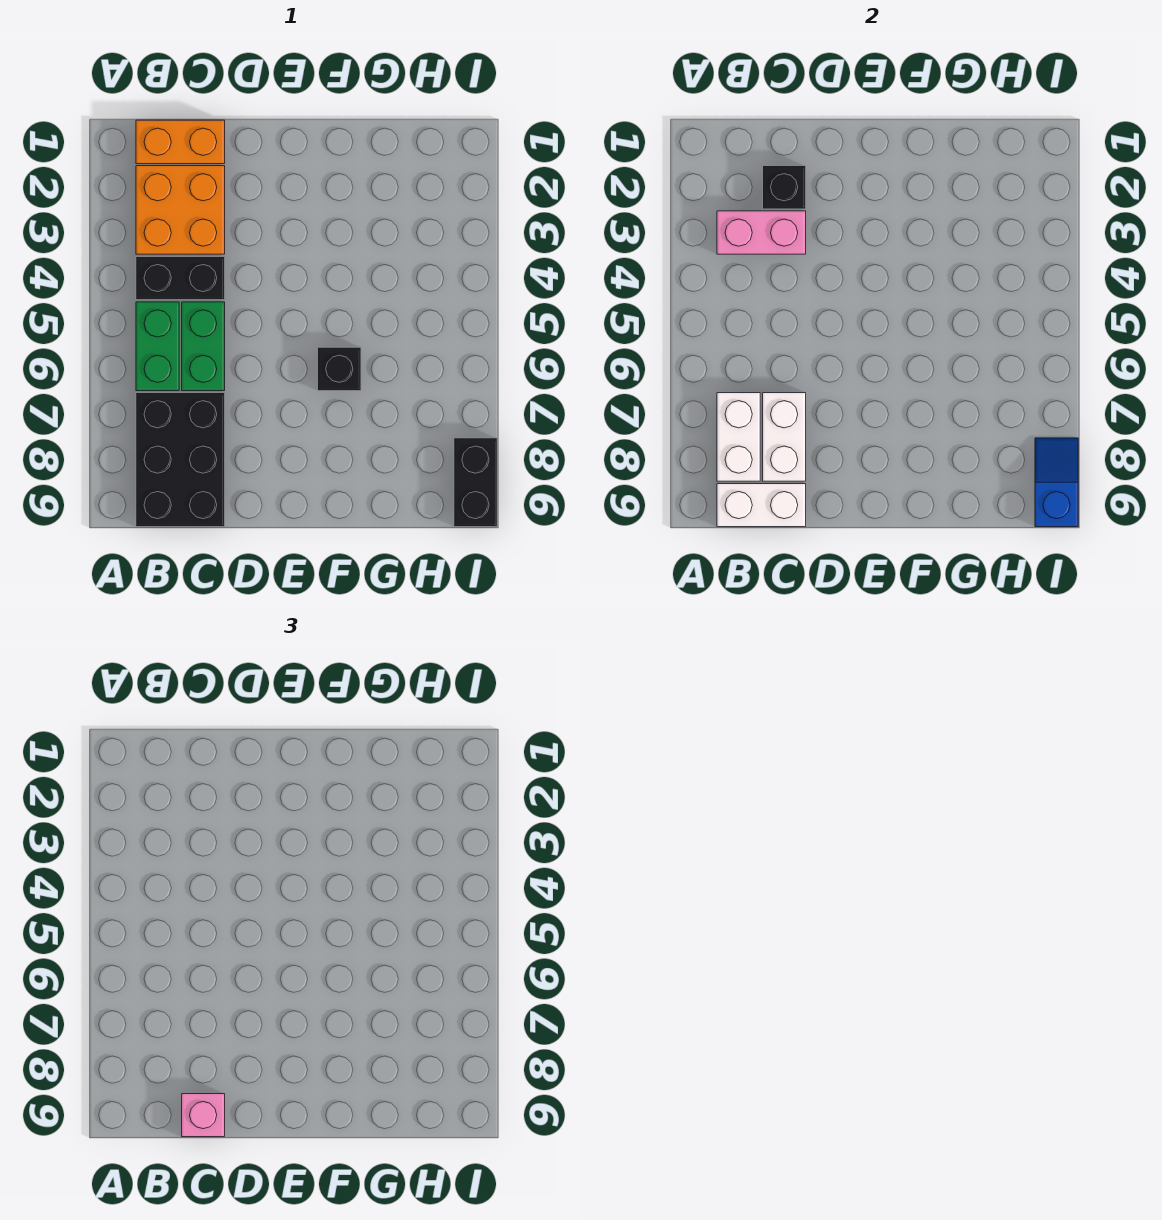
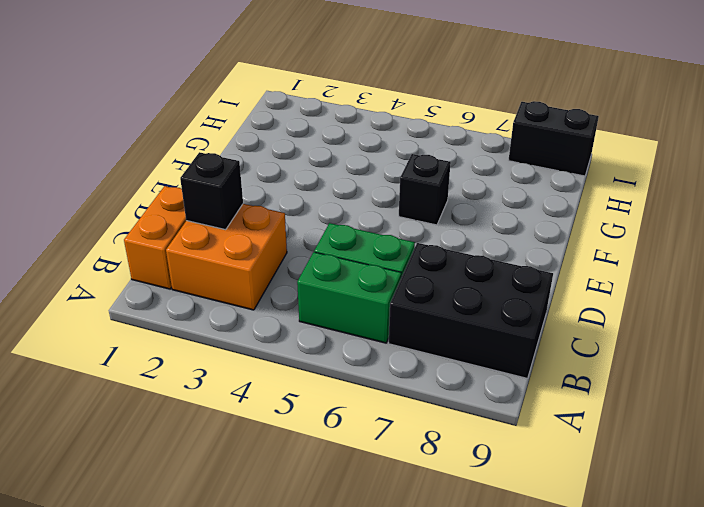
none -> black 1x2 brick [136,257,225,300]
none -> pink 1x2 brick [717,211,806,254]
none -> white 1x2 brick [717,393,760,481]

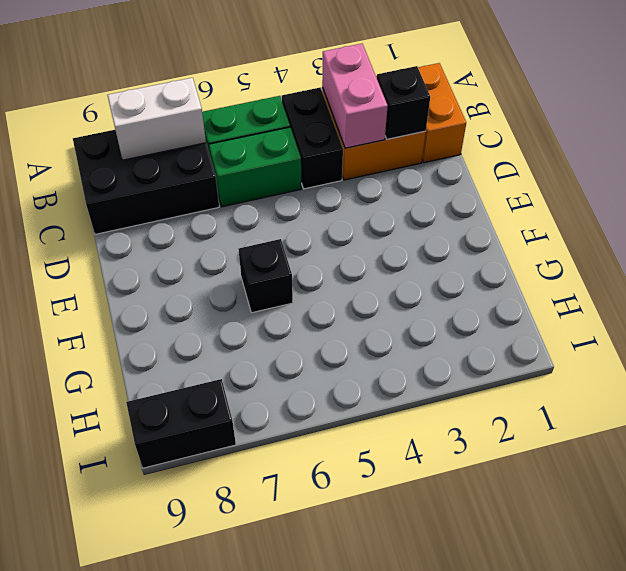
none -> white 1x2 brick [717,484,806,527]
none -> white 1x2 brick [763,393,806,481]
none -> blue 1x2 slope [1035,438,1078,527]

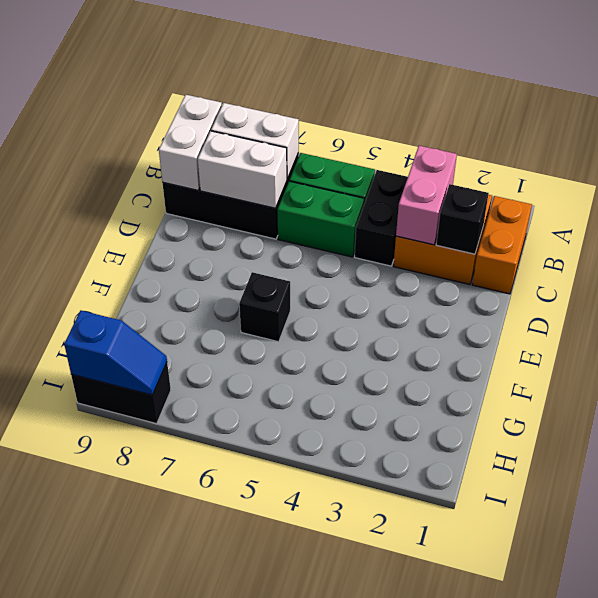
none -> pink 1x1 brick [182,1094,225,1137]

